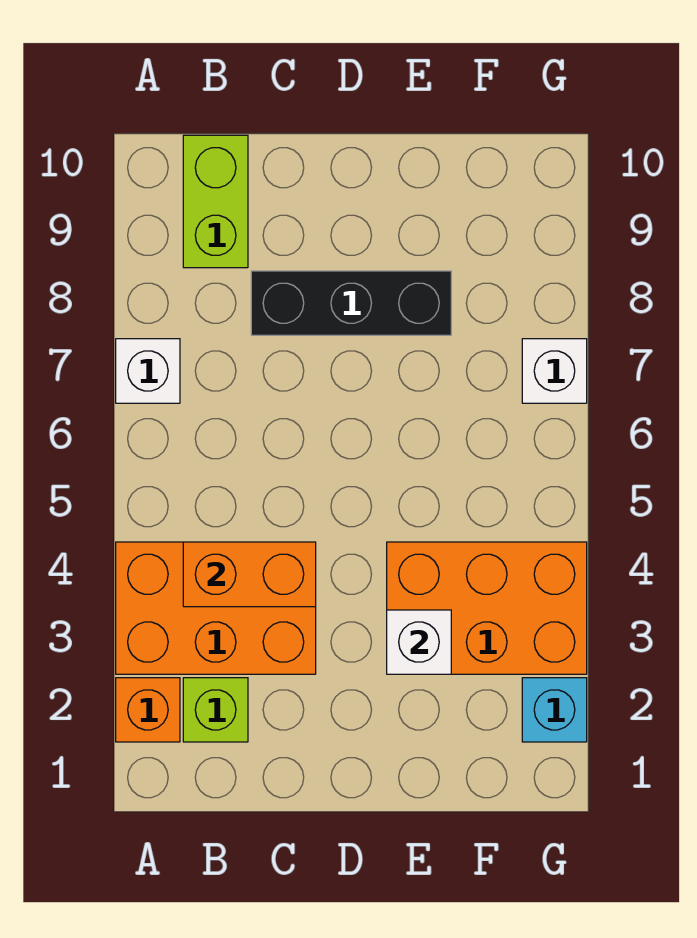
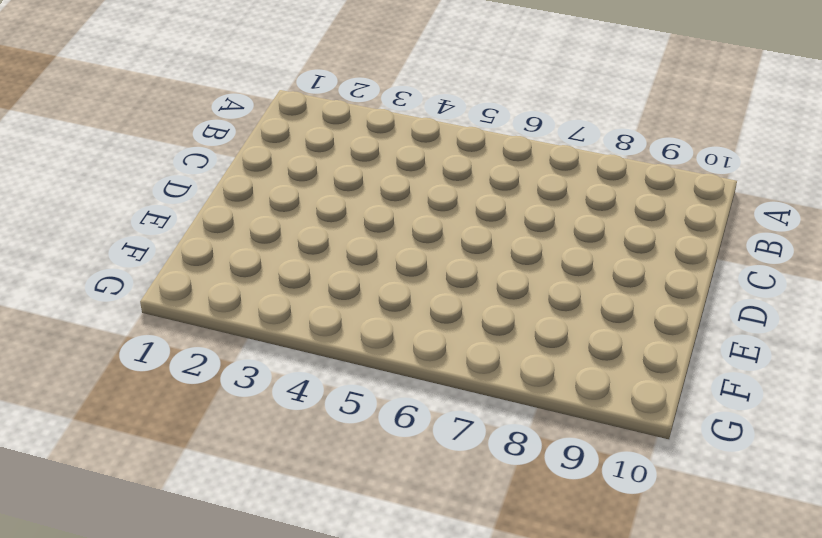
none -> orange 1x1 brick [116,678,180,742]
none -> orange 2x3 brick [116,542,316,674]

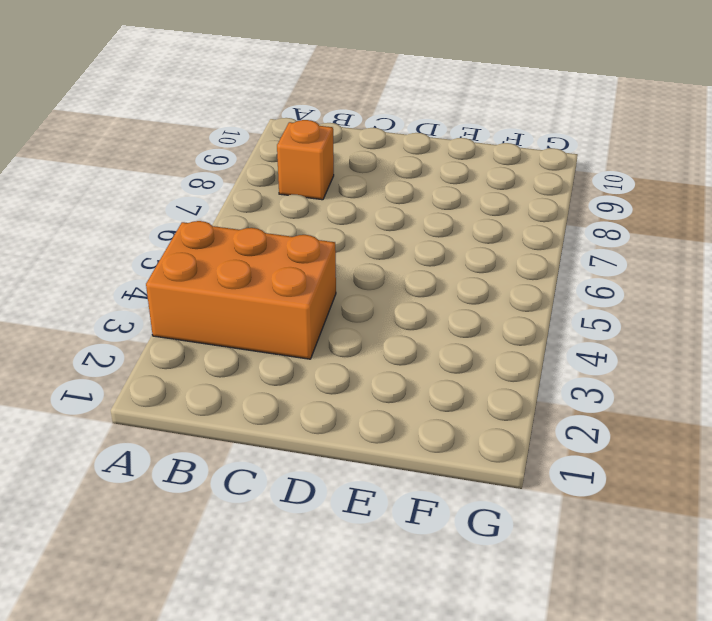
orange 1x1 brick [277,120,334,200] -> orange 1x1 brick moved to [116,678,180,742]
none -> white 1x1 brick [116,339,180,403]
none -> lime 1x1 brick [183,678,248,742]

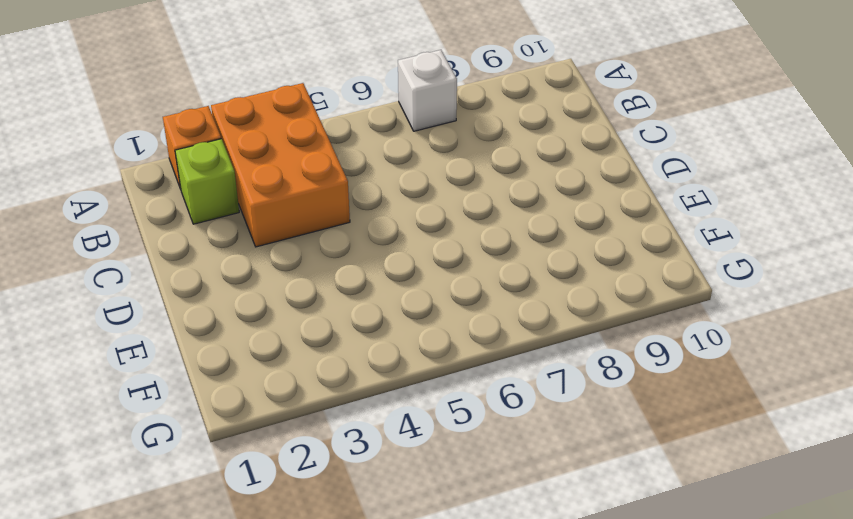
none -> lime 1x2 brick [183,135,248,268]
none -> black 1x3 brick [251,271,451,335]

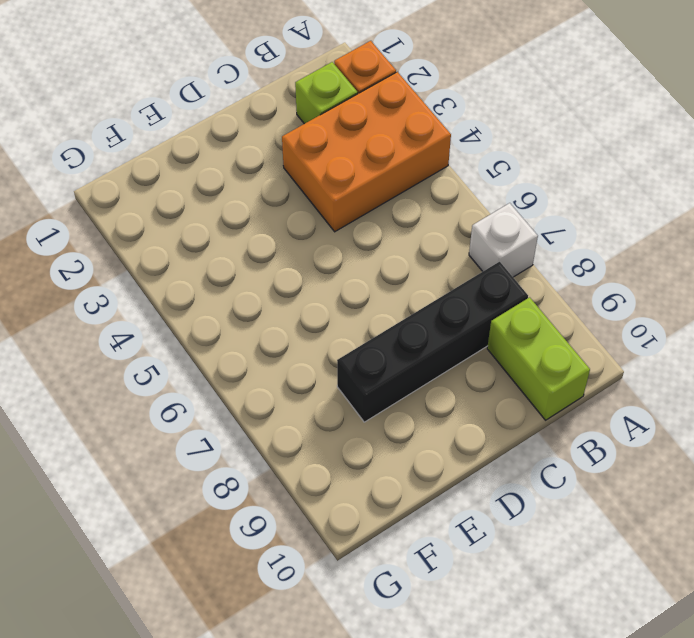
black 1x4 brick [337,262,528,422] -> black 1x3 brick [251,271,451,335]
none -> orange 2x3 brick [387,542,587,674]
none -> cyan 1x1 brick [522,678,587,742]

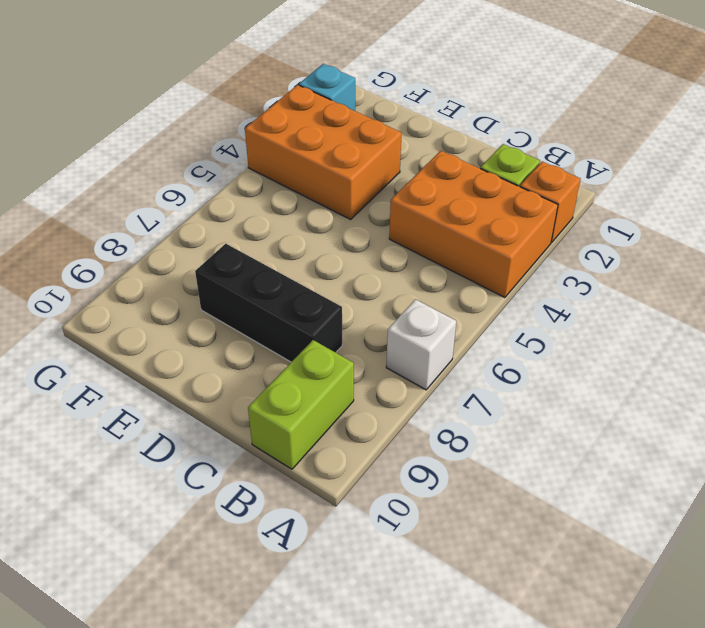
none -> white 1x1 brick [522,339,587,403]
none -> orange 1x2 brick [183,542,316,607]

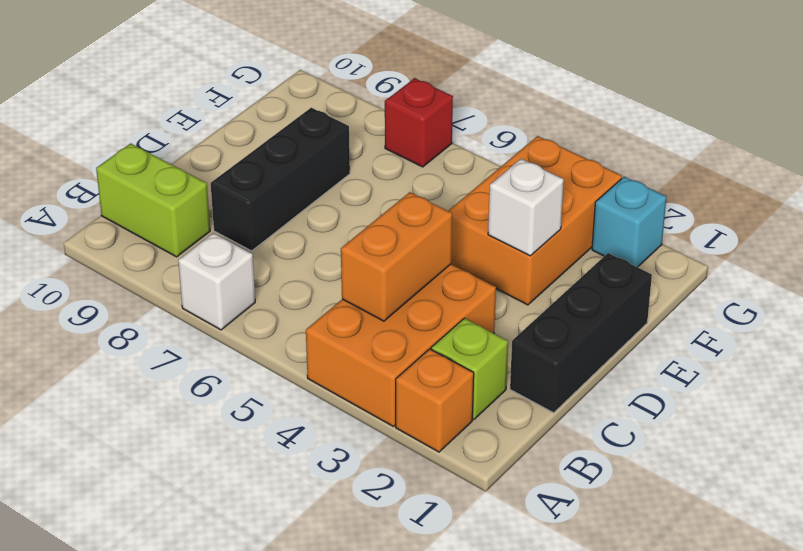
black 1x3 brick [510,253,652,413] -> none
red 1x1 brick [385,78,453,167] -> white 1x1 brick [522,339,587,403]

